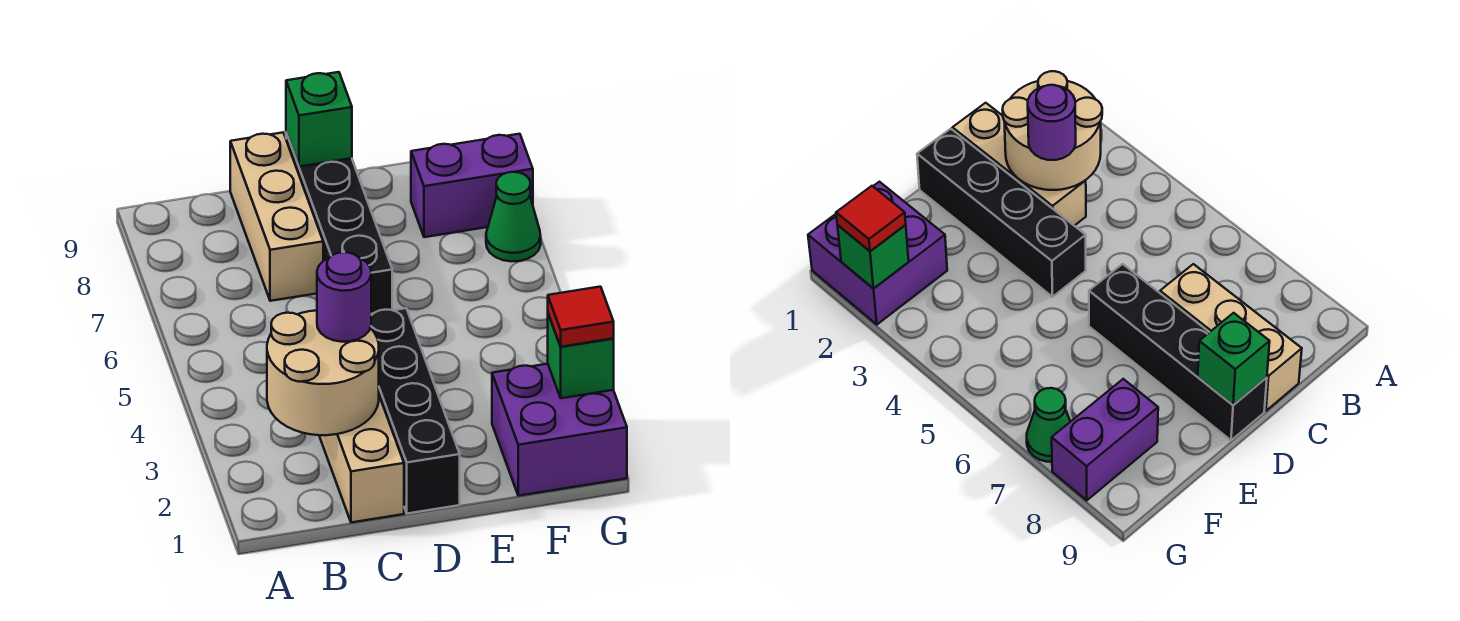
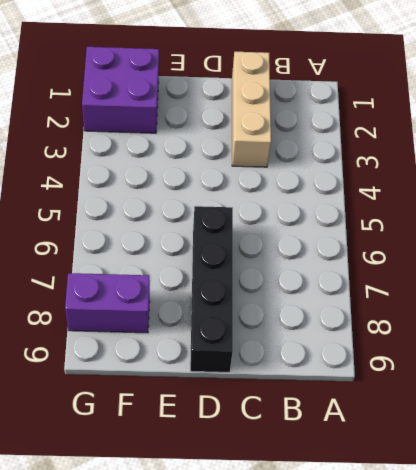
none -> tan 1x3 brick [230,133,323,301]
none -> black 1x4 brick [370,308,460,514]
none -> green 1x1 cone [486,172,541,262]

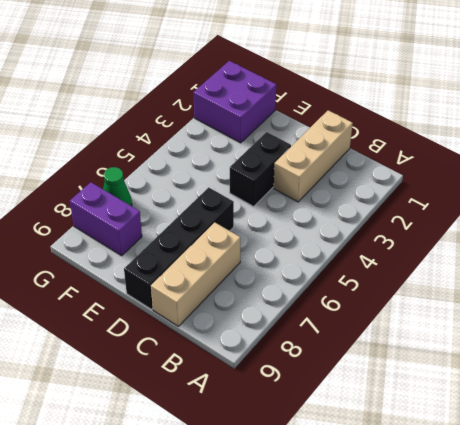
black 1x2 brick [230,132,291,206] -> black 1x4 brick [370,308,460,514]
none -> tan 2x2 round brick [267,310,379,435]
none -> green 1x1 brick [286,72,352,167]
none -> green 1x1 brick [548,314,614,398]

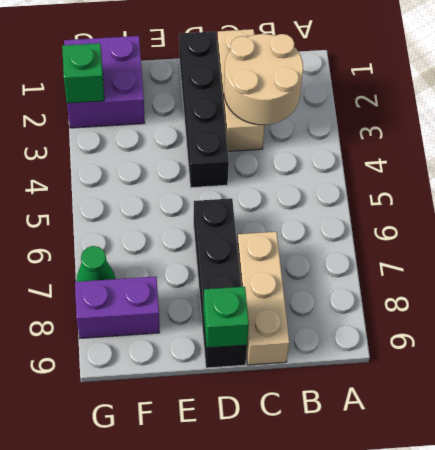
none -> purple 1x1 round brick [317,252,371,342]
none -> red 1x1 tile [548,287,614,347]

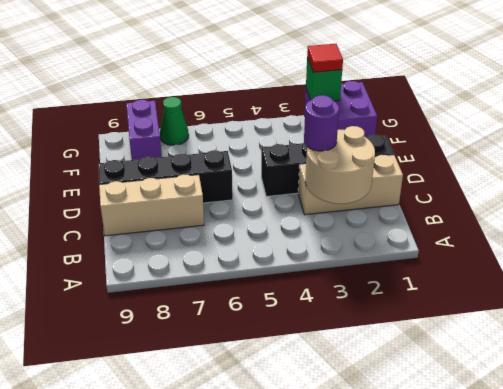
none -> green 1x1 brick [286,72,352,167]

